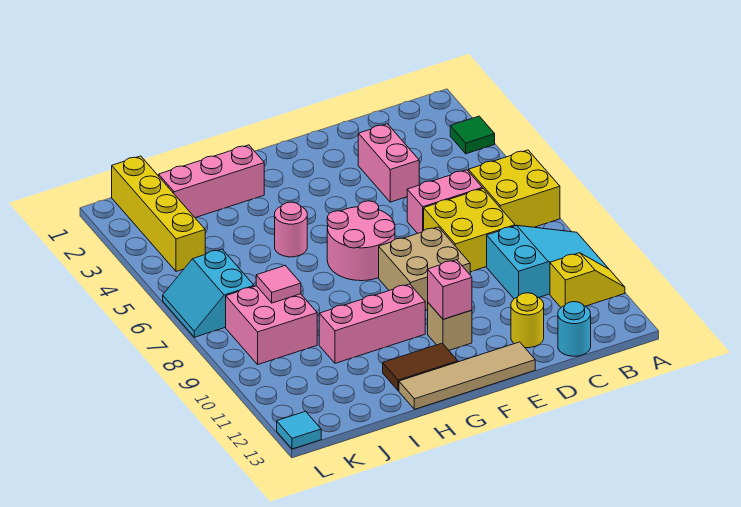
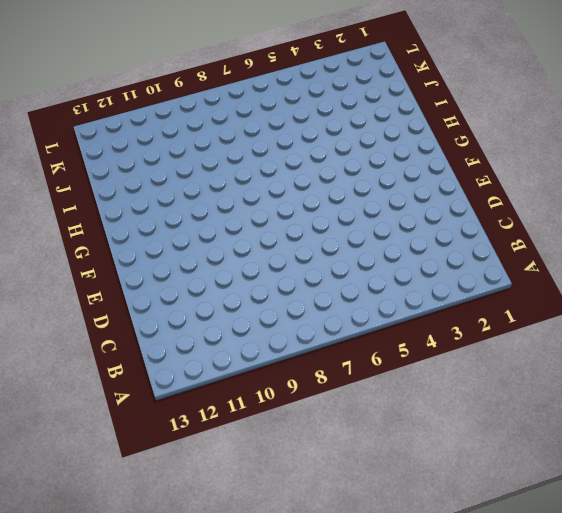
none -> green 1x1 tile [450,116,495,154]
none -> yellow 2x2 brick [468,150,560,227]
none -> cyan 2x3 slope [487,225,608,299]

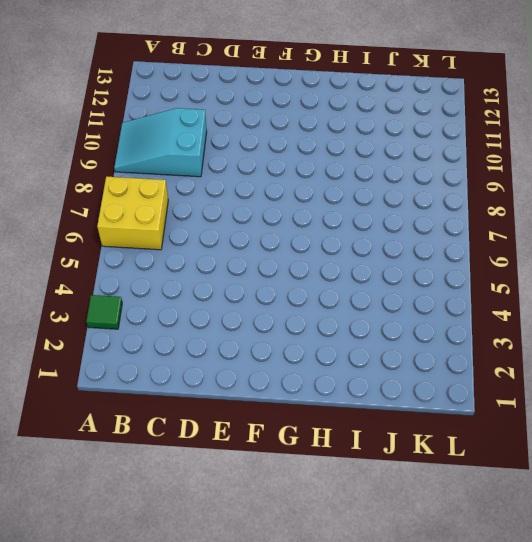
none -> yellow 1x2 slope [550,253,625,307]
none -> pink 1x2 brick [407,170,482,233]
none -> yellow 2x2 brick [424,189,515,272]

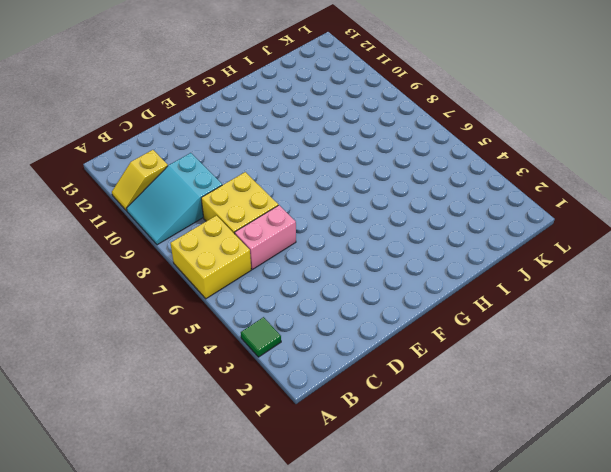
none -> cyan 1x1 round brick [558,302,591,356]
none -> pink 1x2 brick [358,124,419,202]
none -> yellow 1x1 round brick [511,293,544,348]

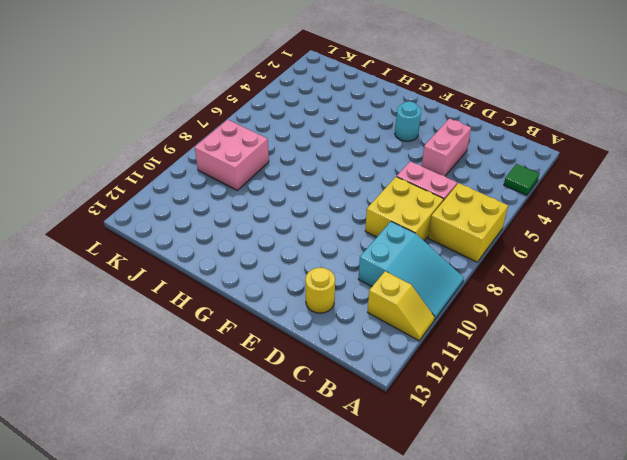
cyan 1x1 round brick [395,101,421,141] -> cyan 1x1 round brick moved to [558,302,591,356]
none -> tan 2x2 brick [379,227,470,310]
none -> tan 1x4 tile [399,342,535,409]
none -> pink 2x2 round brick [327,201,395,281]

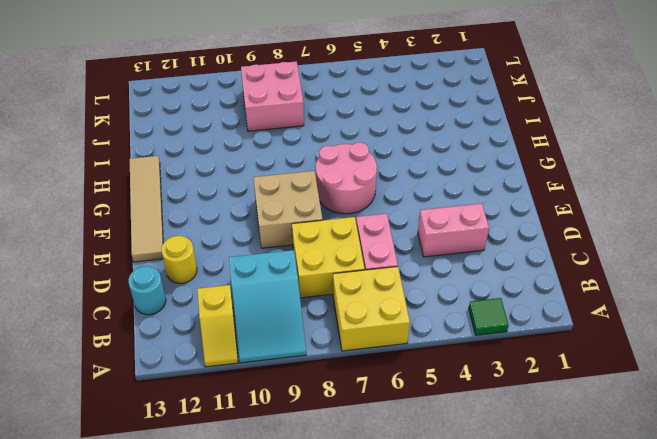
none -> tan 1x1 brick [428,303,472,350]
none -> pink 1x3 brick [319,284,425,363]
none -> brown 1x2 tile [383,343,458,391]

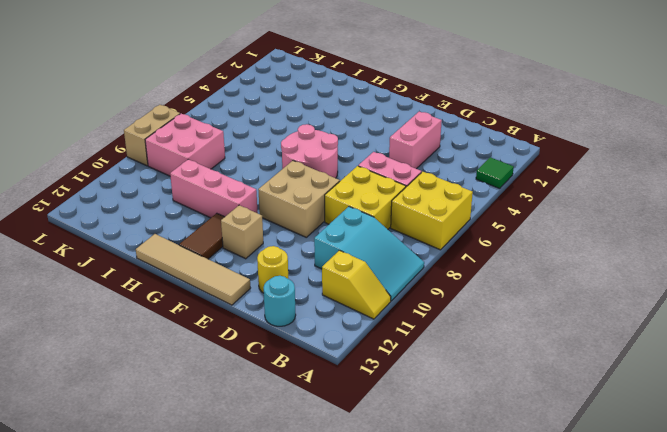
brown 1x2 tile [179,213,224,259] -> brown 1x2 tile turned to [383,343,458,391]
tan 1x2 brick [124,105,180,166] -> none
none -> pink 1x3 brick [159,145,264,218]
none -> pink 1x1 round brick [275,202,307,257]
none -> yellow 1x4 brick [112,156,205,272]

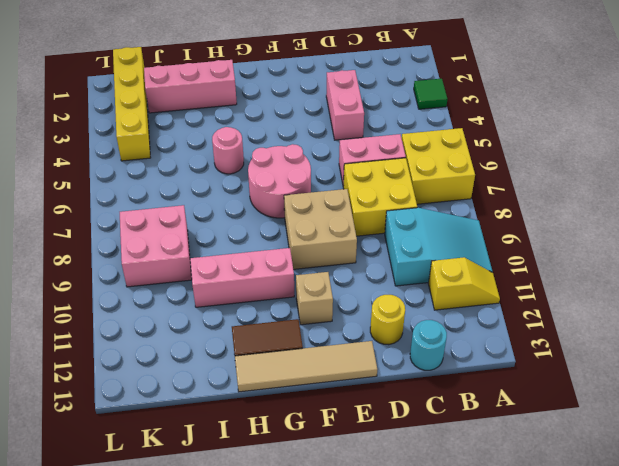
none -> cyan 2x2 slope [163,249,254,337]
none -> cyan 1x1 tile [277,411,321,449]
none -> pink 1x1 brick [428,260,472,319]

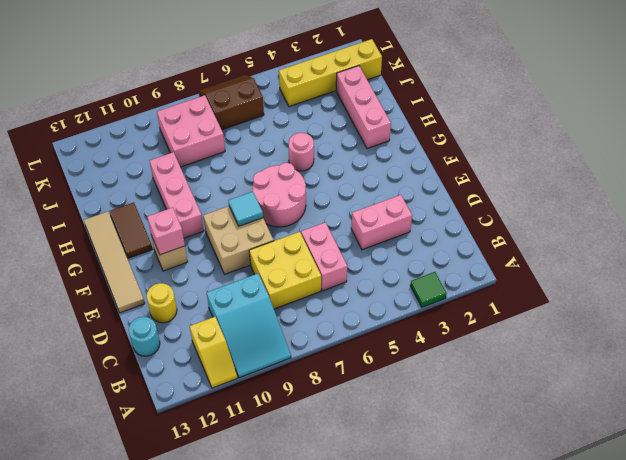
cyan 1x1 tile [228,192,263,226] -> cyan 1x1 tile moved to [277,411,321,449]
brown 2x2 slope [199,75,264,130] -> cyan 2x2 slope [163,249,254,337]
none -> yellow 2x2 brick [468,150,560,227]
none -> pink 1x1 tile [256,266,301,303]

